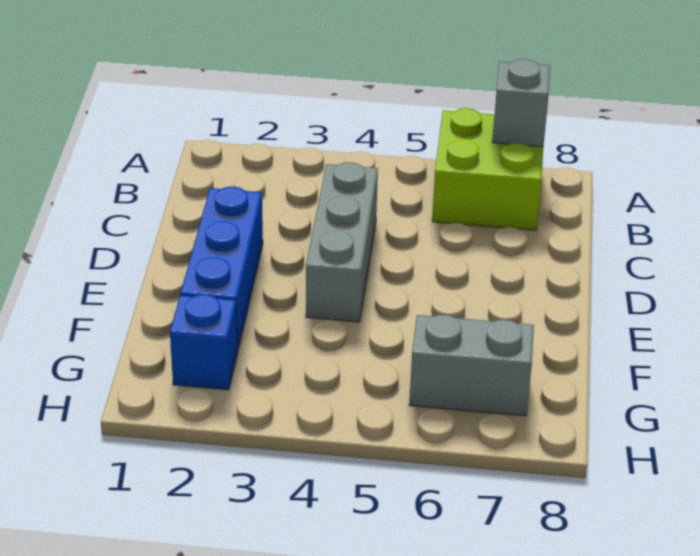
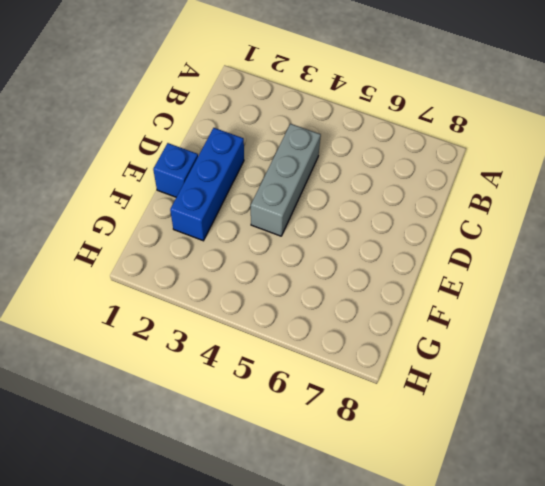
blue 1x1 brick [153,143,198,197] -> blue 1x1 brick moved to [170,295,238,390]
none -> lime 2x2 brick [432,108,543,230]
none -> grey 1x2 brick [409,315,534,416]

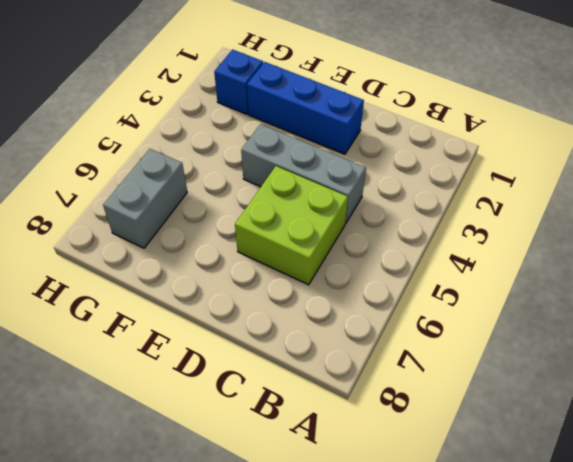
lime 2x2 brick [235,166,348,285] -> lime 2x2 brick moved to [432,108,543,230]
none -> grey 1x1 brick [492,59,550,147]

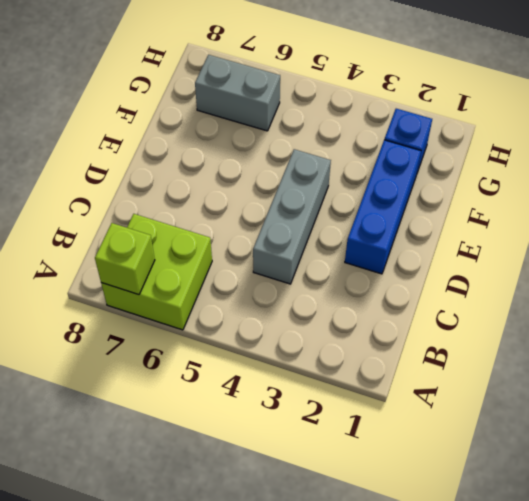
lime 1x1 brick [95,223,155,295] -> grey 1x1 brick [492,59,550,147]

